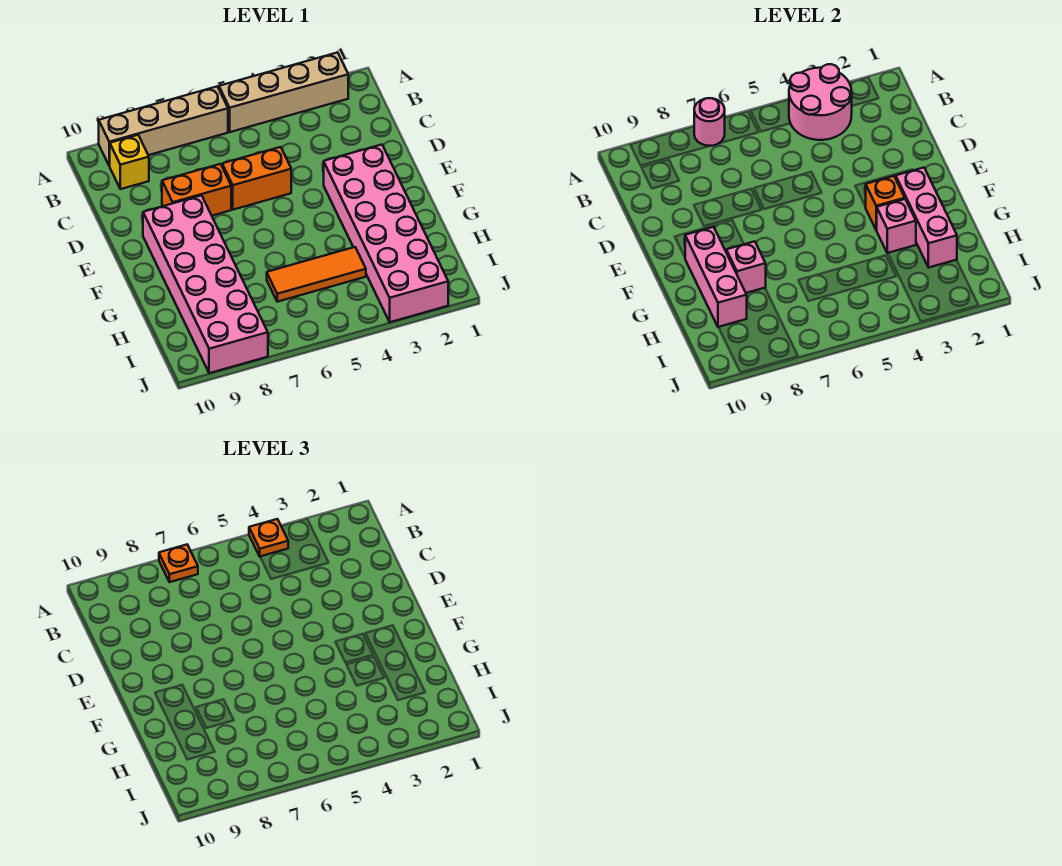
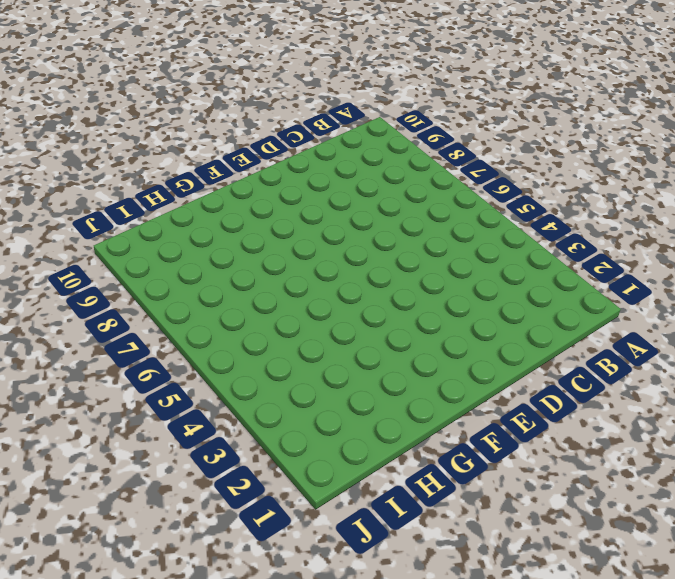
none -> tan 1x4 brick [219,52,348,132]
none -> tan 1x4 brick [99,87,228,166]
none -> yellow 1x1 brick [110,135,149,189]

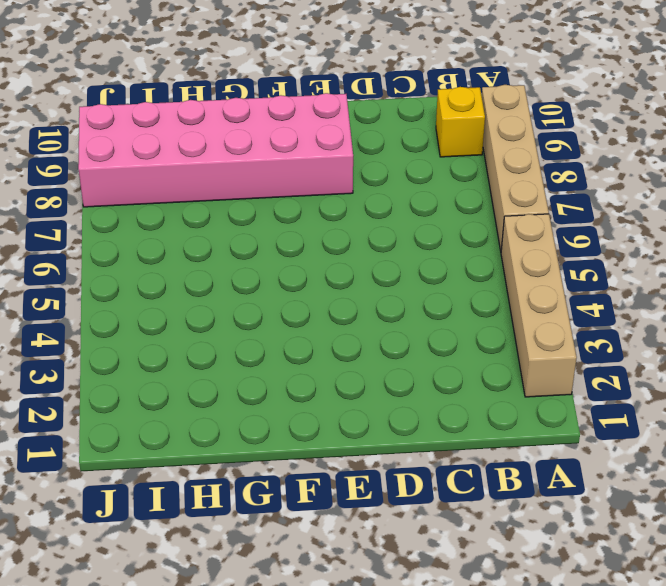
none -> orange 1x2 brick [222,147,291,210]
none -> orange 1x2 brick [162,164,231,216]
none -> pink 2x6 brick [324,145,448,322]

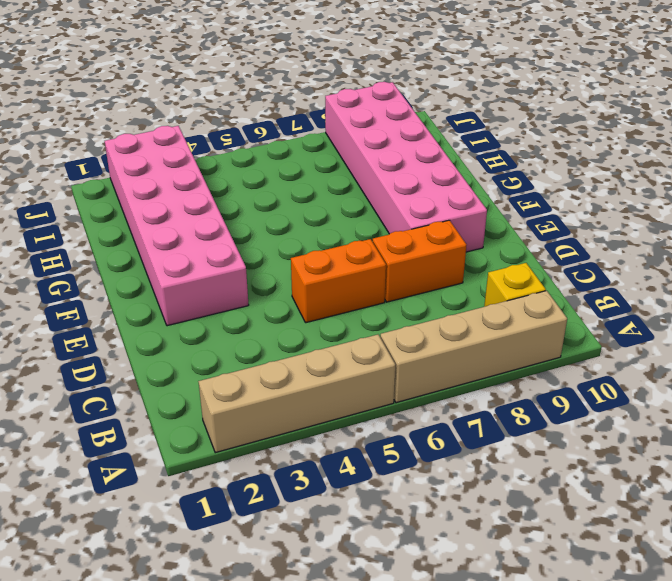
none -> orange 1x3 tile [267,247,366,302]
none -> pink 2x2 round brick [789,64,852,140]
none -> pink 1x1 round brick [694,98,725,146]

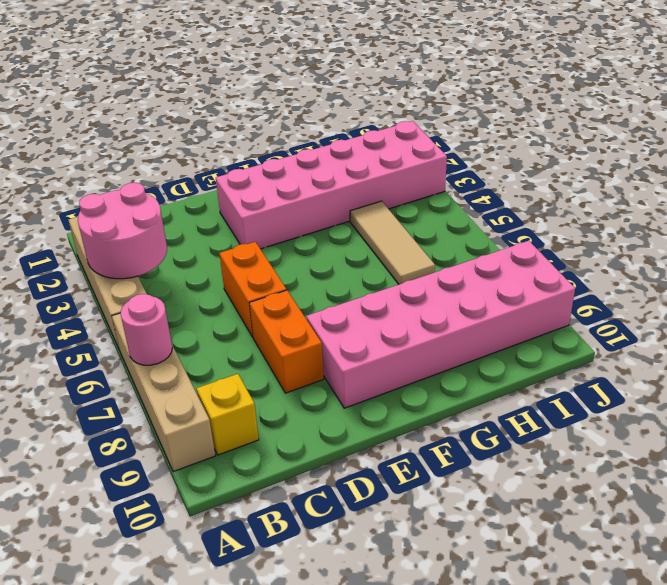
tan 1x3 tile [350,201,435,284] -> orange 1x3 tile [267,247,366,302]
none -> pink 1x3 brick [895,168,957,267]
none -> orange 1x1 brick [866,176,905,230]
none -> pink 1x3 brick [685,227,747,327]

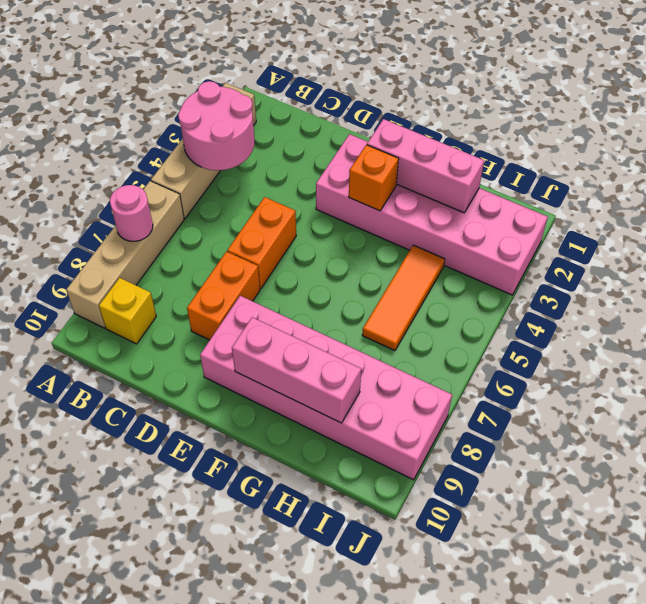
none -> pink 1x1 brick [877,199,916,253]
none -> pink 1x1 brick [726,241,766,293]
none -> orange 1x1 plate [249,519,288,556]

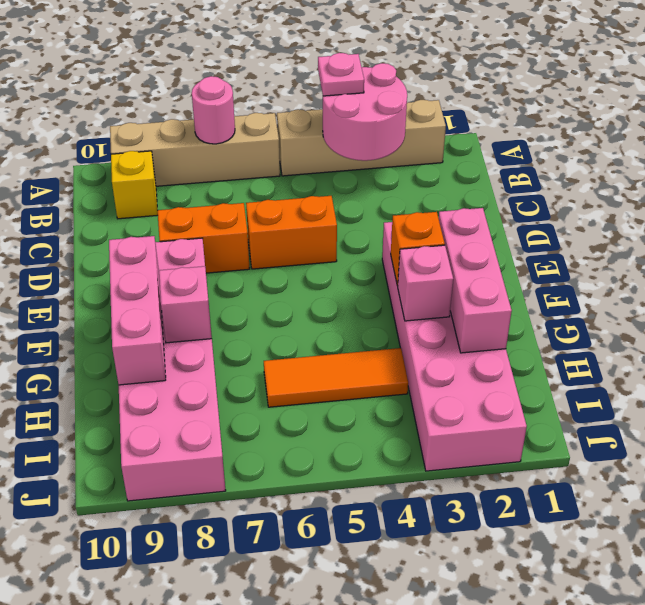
pink 1x1 plate [318,53,364,96] -> orange 1x1 plate [249,519,288,556]
none -> orange 1x1 plate [159,545,198,582]

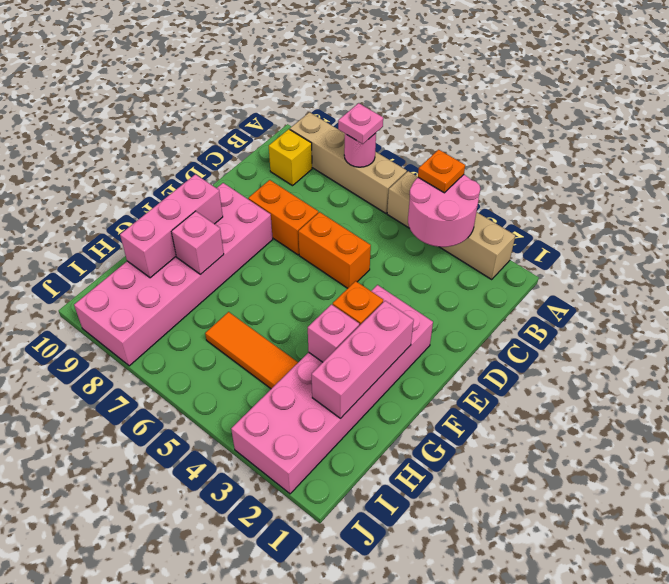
pink 1x1 plate [338,103,383,144] -> orange 1x1 plate [159,545,198,582]

